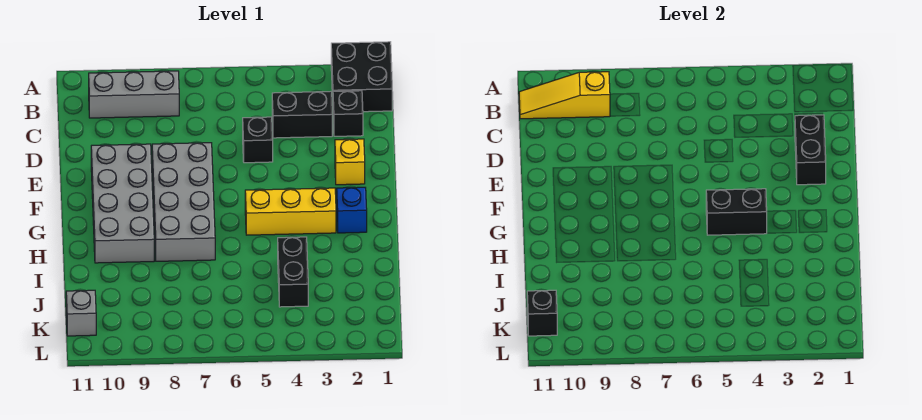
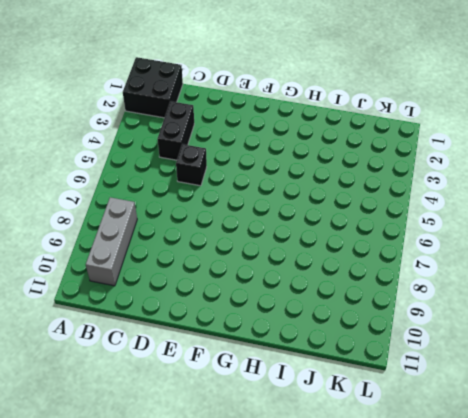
none -> black 1x1 brick [333,91,363,136]
none -> yellow 1x1 brick [335,139,365,185]
none -> grey 2x4 brick [152,143,215,261]

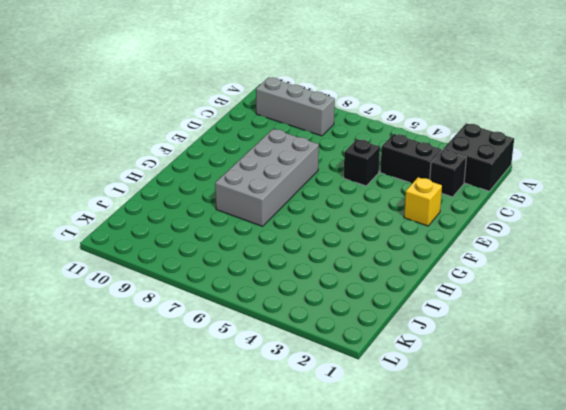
none -> grey 2x4 brick [91,144,154,263]
none -> blue 1x1 brick [337,187,367,233]
none -> yellow 1x3 brick [245,188,336,235]

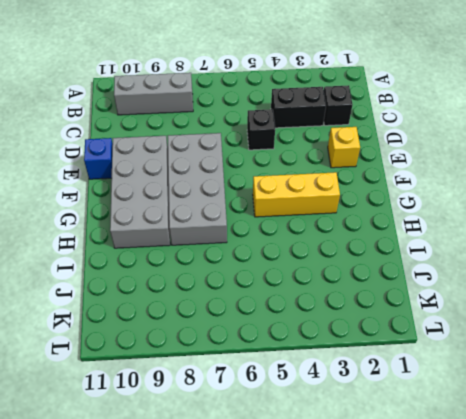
blue 1x1 brick [84,138,113,179] -> blue 1x1 brick moved to [337,187,367,233]
none -> black 2x2 brick [331,42,392,112]
none -> black 1x2 brick [278,237,308,307]
none -> grey 1x1 brick [66,290,96,336]

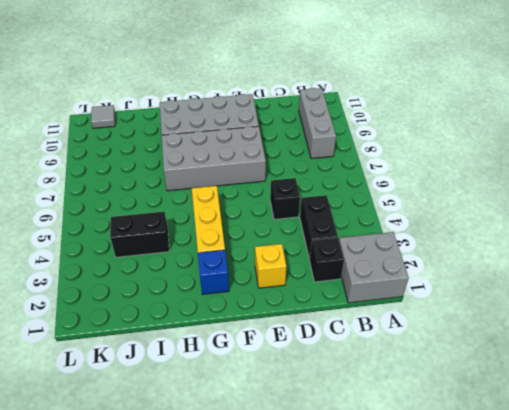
grey 2x2 brick [339,232,409,303] -> black 2x2 brick [331,42,392,112]
grey 1x1 tile [91,105,115,128] -> grey 1x1 brick [66,290,96,336]
none -> yellow 1x3 slope [519,72,610,119]
none -> black 1x2 brick [795,115,826,185]
none -> black 1x2 brick [706,189,767,235]

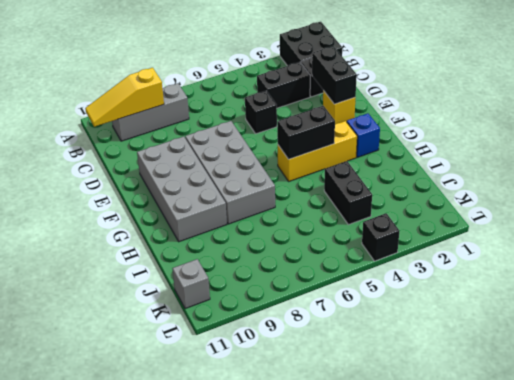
black 1x1 brick [362,213,399,261] -> black 1x1 brick moved to [527,290,557,336]

